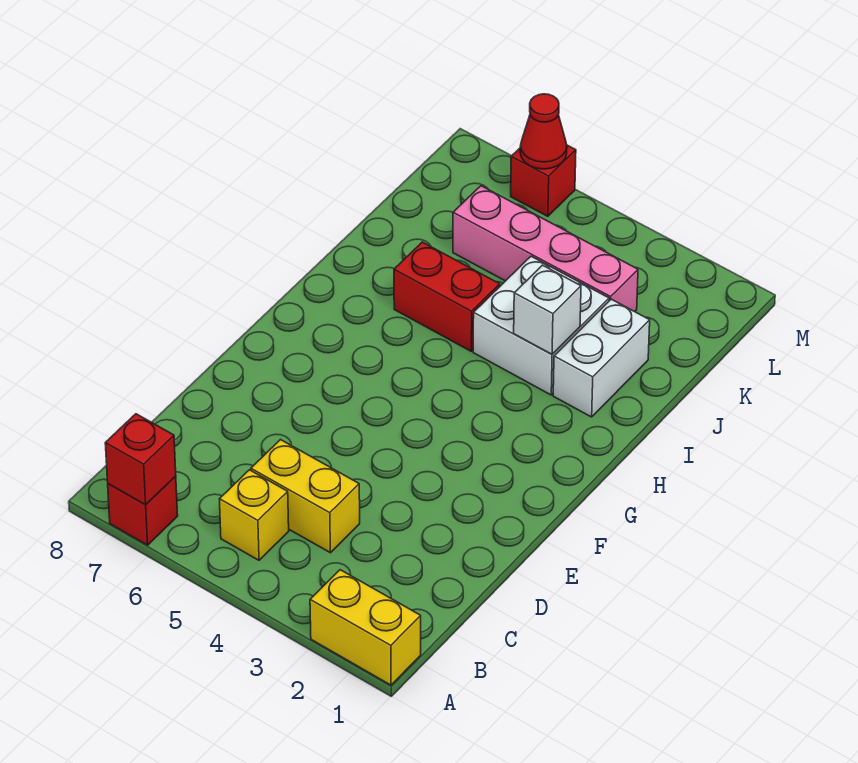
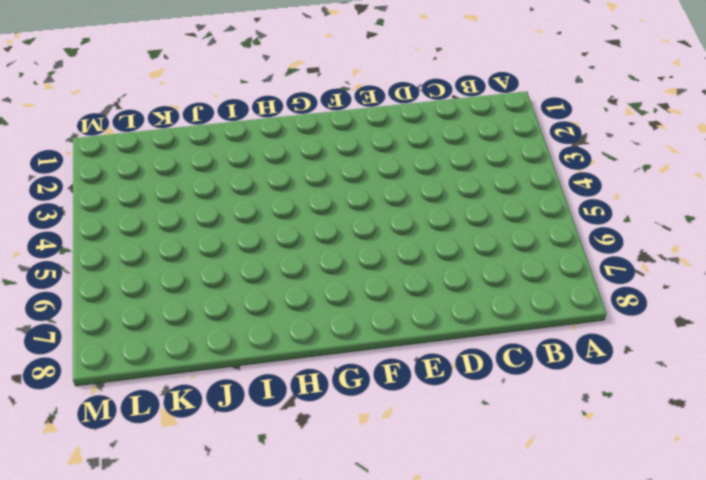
none -> yellow 1x2 brick [310,570,421,685]
none -> red 1x1 brick [108,476,178,545]
none -> yellow 1x1 brick [219,470,289,560]

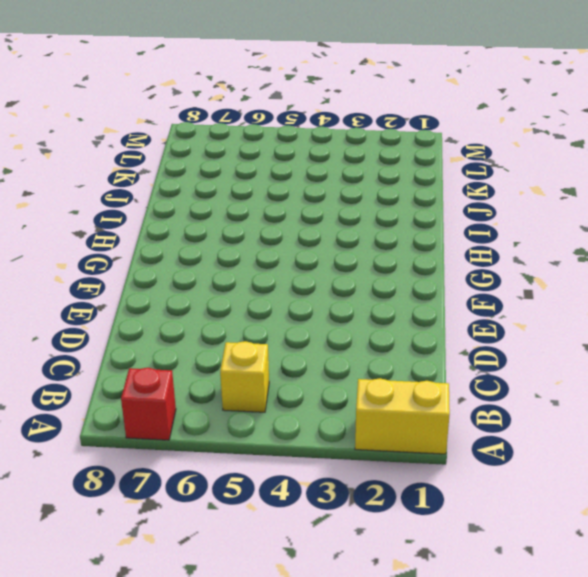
none -> yellow 1x2 brick [251,440,360,553]
none -> white 1x2 brick [553,299,650,417]
none -> white 2x2 brick [473,256,609,395]

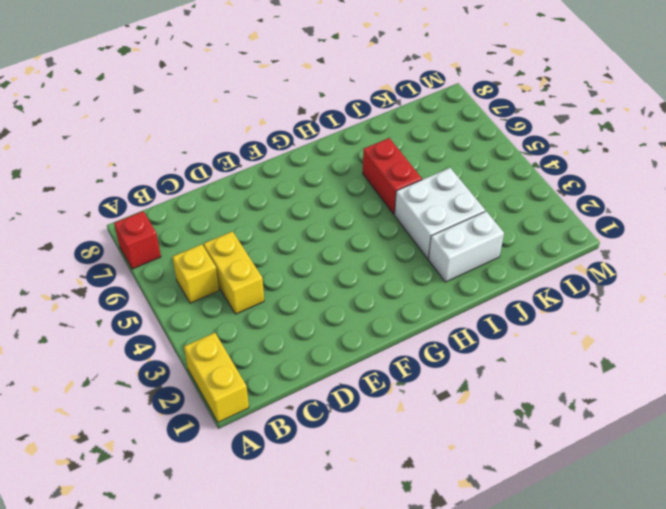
none -> pink 1x4 brick [453,186,638,312]
none -> red 1x1 brick [511,145,576,216]
none -> red 1x1 brick [105,414,176,505]

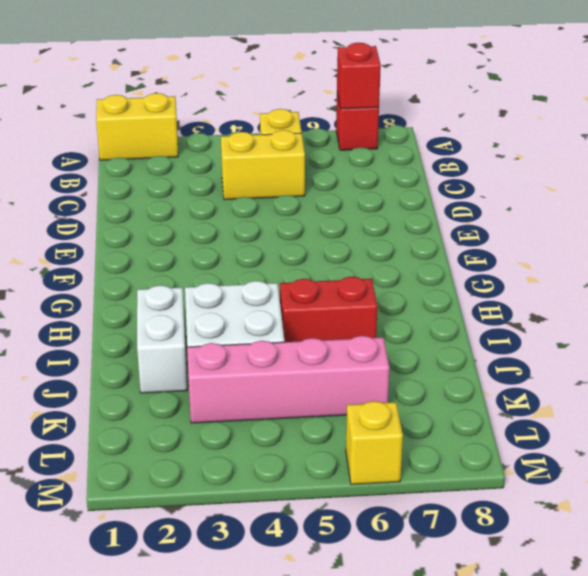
yellow 1x1 brick [346,401,403,485] -> red 1x1 brick [511,145,576,216]
none -> white 1x1 brick [514,265,581,354]
none -> red 1x1 cone [520,94,567,169]

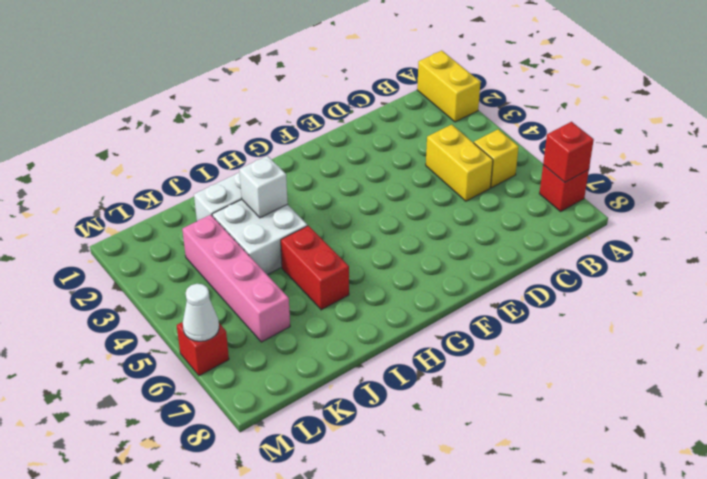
white 1x1 cone [183,284,219,341] -> red 1x1 cone [520,94,567,169]

